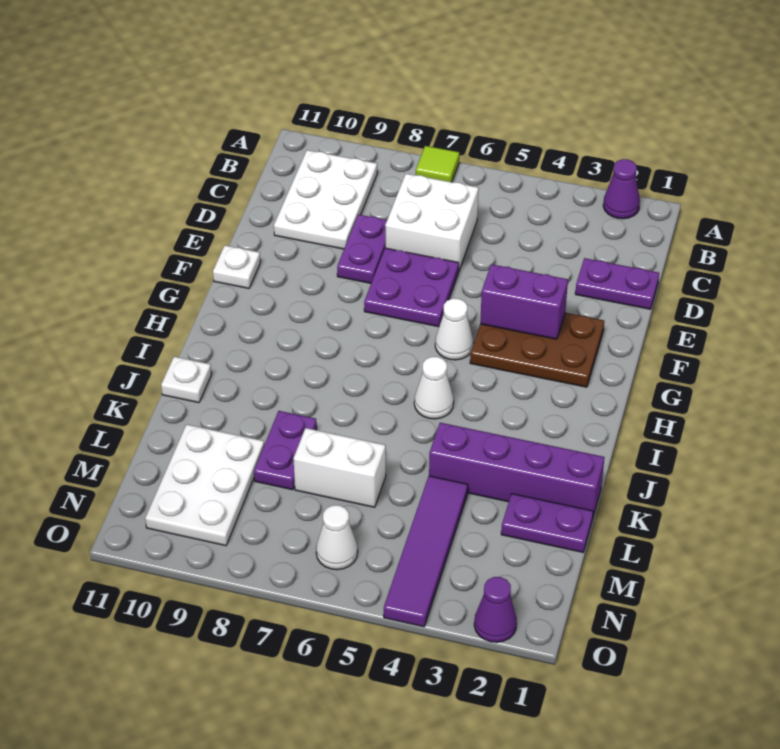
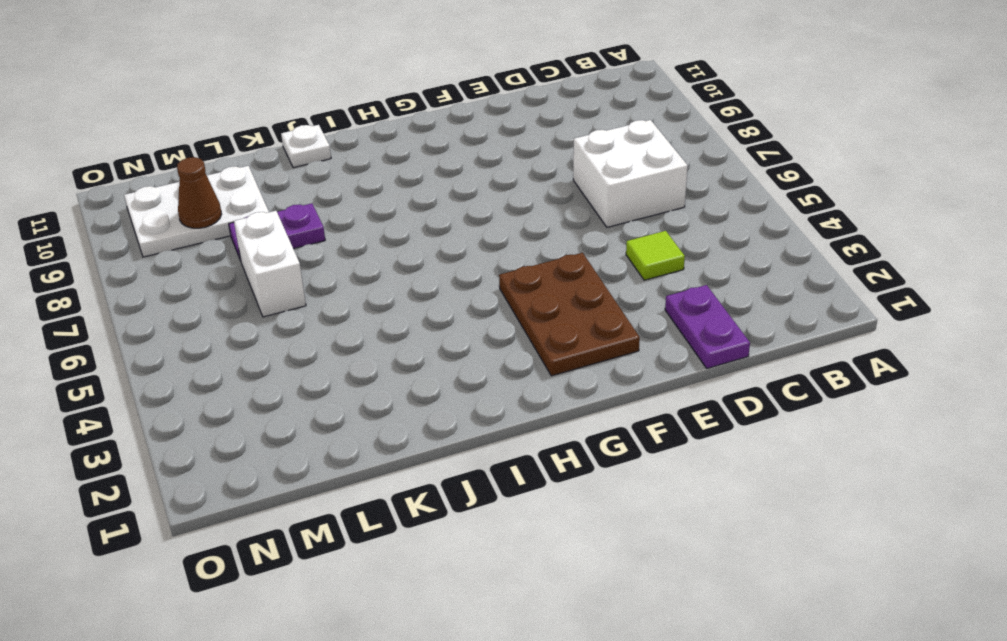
lime 1x1 tile [626,231,685,280] -> lime 1x1 tile moved to [416,146,459,182]
brown 1x1 cone [177,157,222,228] -> none
none -> purple 1x1 cone [603,159,640,219]
none -> white 2x3 plate [274,150,377,249]
none -> purple 1x2 plate [337,215,387,283]

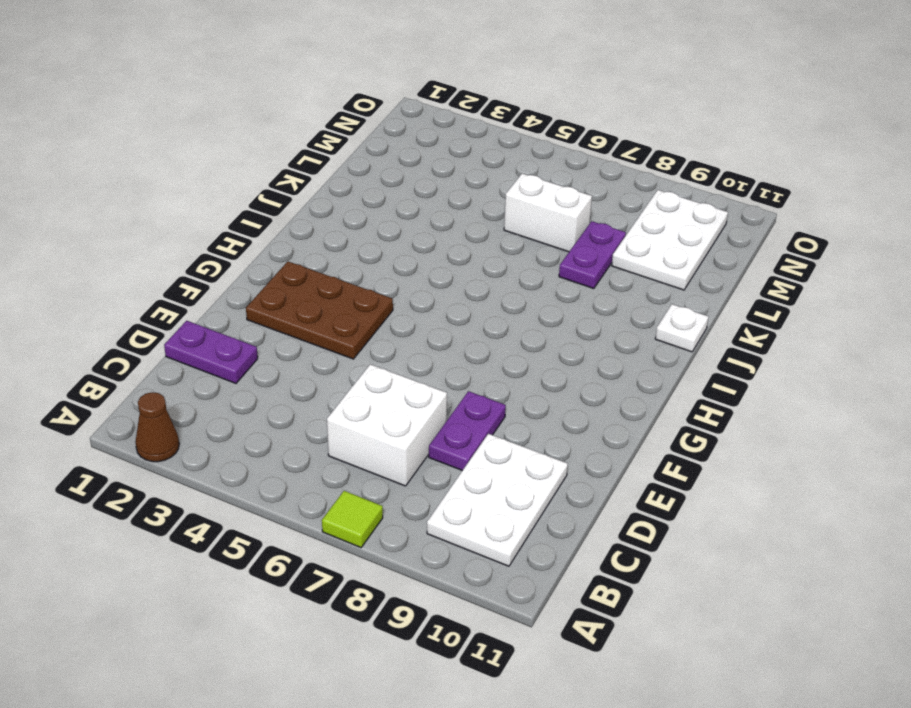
brown 1x1 cone [135,392,179,462] -> purple 1x1 cone [603,159,640,219]
none -> purple 2x2 plate [364,248,459,327]
none -> white 1x1 plate [213,245,260,288]
none -> white 1x1 cone [435,298,474,360]

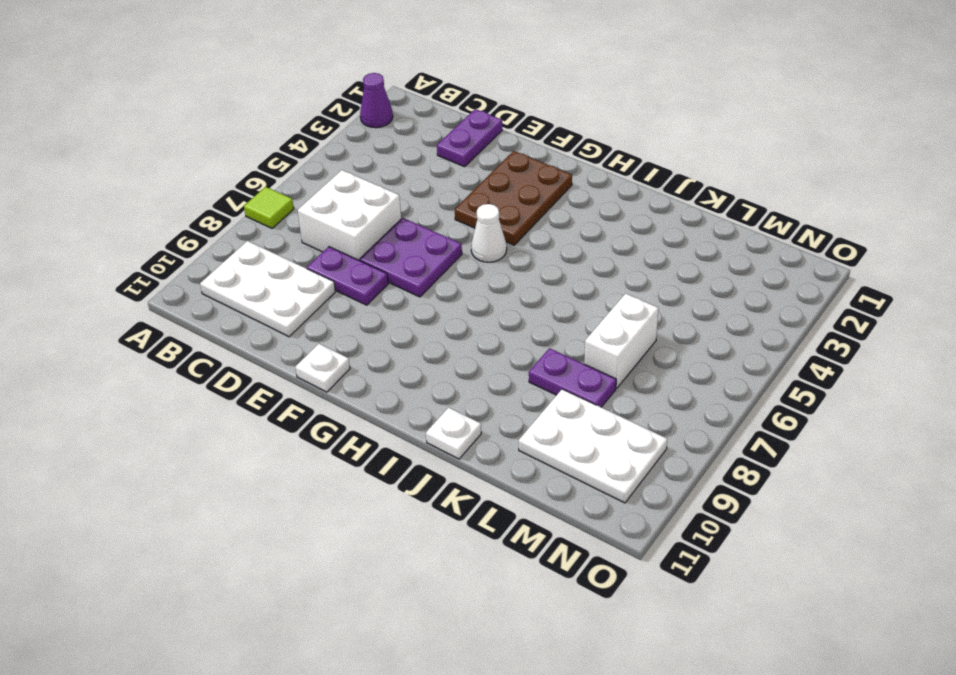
none -> white 1x1 cone [414,357,454,419]
none -> purple 1x4 brick [429,423,604,517]
none -> purple 1x2 plate [501,494,593,552]

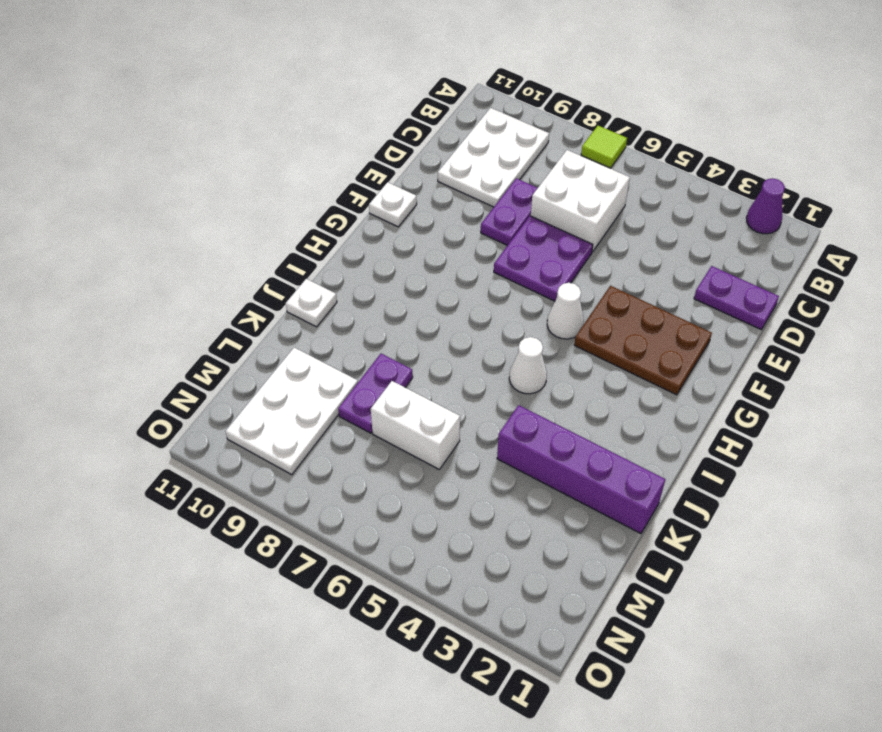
none -> purple 1x2 plate [501,494,593,552]
none -> purple 1x4 tile [384,476,468,627]
none -> white 1x1 cone [316,505,358,570]

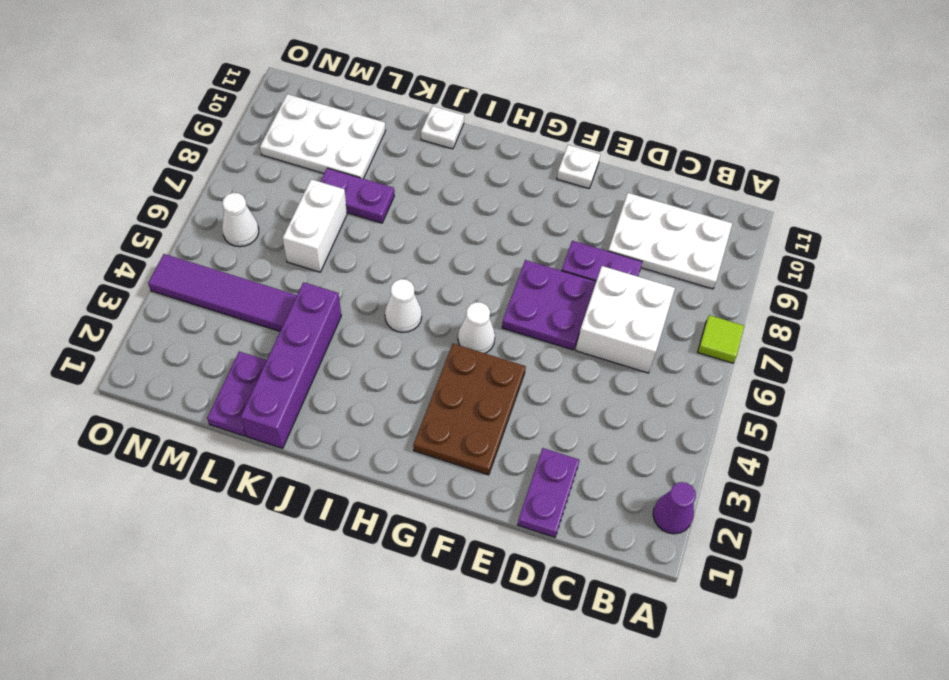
none -> purple 1x1 cone [474,577,517,642]
none -> purple 1x2 brick [480,264,568,339]

